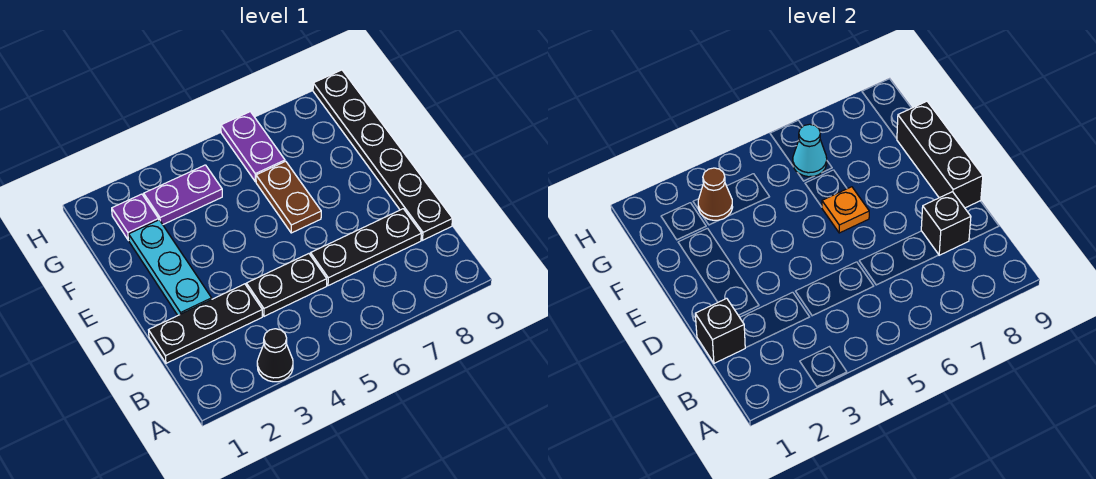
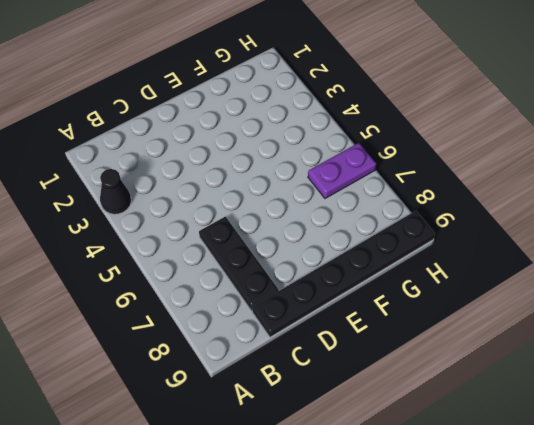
none -> black 1x3 plate [149,284,262,363]
none -> black 1x2 plate [246,254,327,316]
none -> cyan 1x3 plate [129,220,212,315]

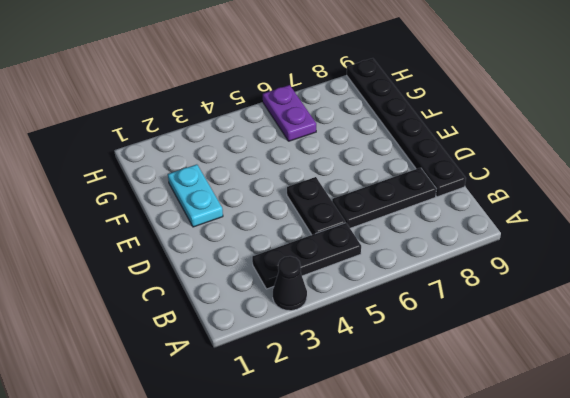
black 1x3 plate [252,223,361,289] -> black 1x3 plate moved to [149,284,262,363]
black 1x2 plate [287,177,345,235] -> black 1x2 plate turned to [246,254,327,316]
cyan 1x2 plate [168,164,223,227] -> cyan 1x3 plate [129,220,212,315]
none -> brown 1x2 plate [256,161,321,233]
none -> purple 1x1 plate [112,194,159,241]
none -> purple 1x2 plate [144,165,222,224]

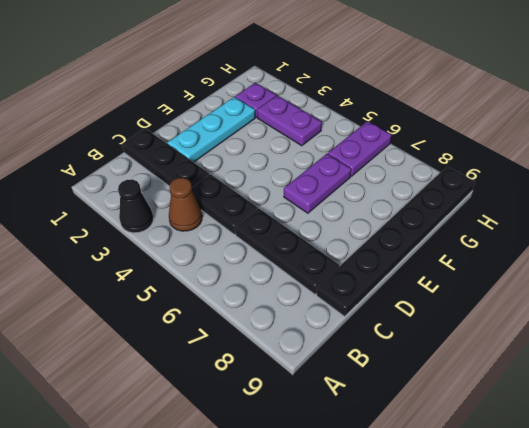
brown 1x1 cone [169,178,202,231] -> brown 1x1 cone moved to [698,168,733,220]
purple 1x2 plate [284,154,351,213] -> brown 1x2 plate [256,161,321,233]
none -> black 1x1 brick [695,298,745,363]
none -> black 1x1 brick [921,192,971,255]
none -> black 1x3 brick [897,101,983,208]

